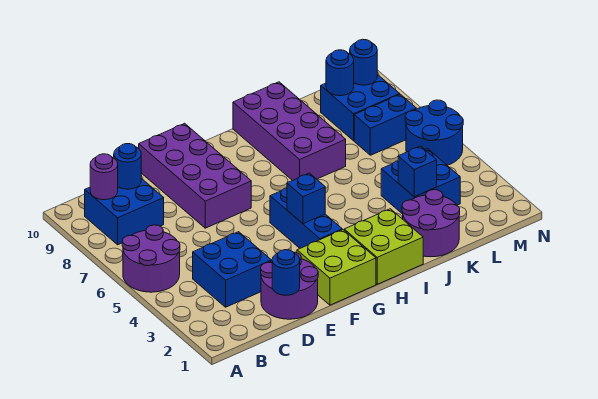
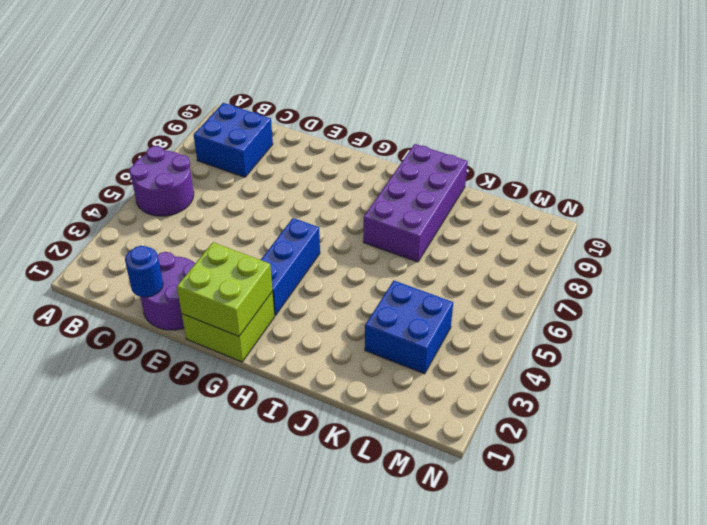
lime 2x2 brick [177,242,272,336] -> lime 2x2 brick moved to [344,209,423,284]
none -> blue 2x2 brick [193,232,272,307]
none -> purple 2x4 brick [139,123,251,228]
none -> purple 2x2 round brick [402,190,460,257]

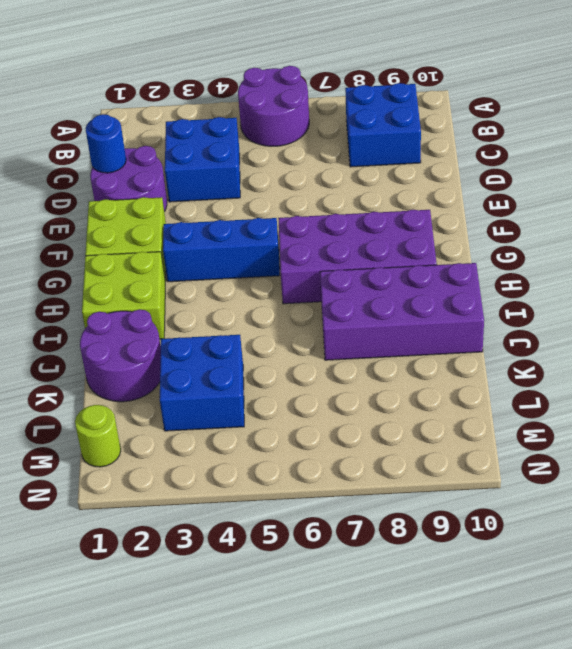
purple 2x4 brick [278,210,437,304] -> purple 2x4 brick moved to [139,123,251,228]
lime 1x1 round brick [75,405,121,467] -> none
none -> blue 1x2 brick [354,94,416,155]
none -> blue 2x2 brick [321,74,400,141]
none -> blue 2x2 round brick [405,100,463,165]

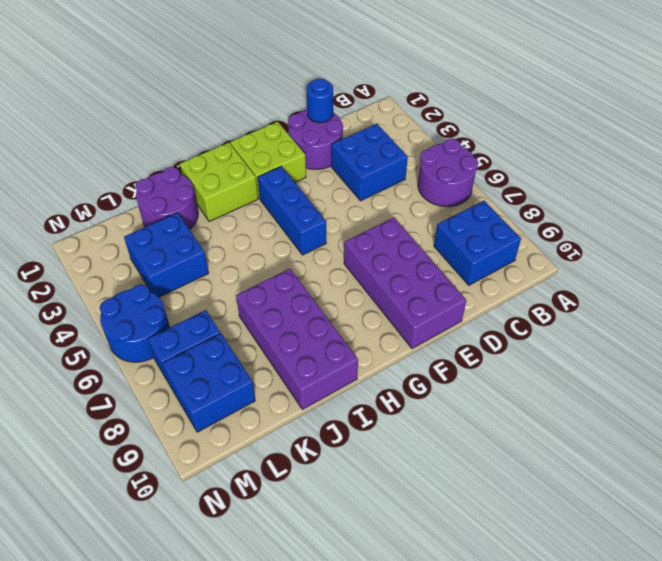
none -> purple 1x1 round brick [90,154,118,200]
none -> blue 1x1 round brick [114,144,141,189]
none -> blue 1x1 brick [287,173,325,224]

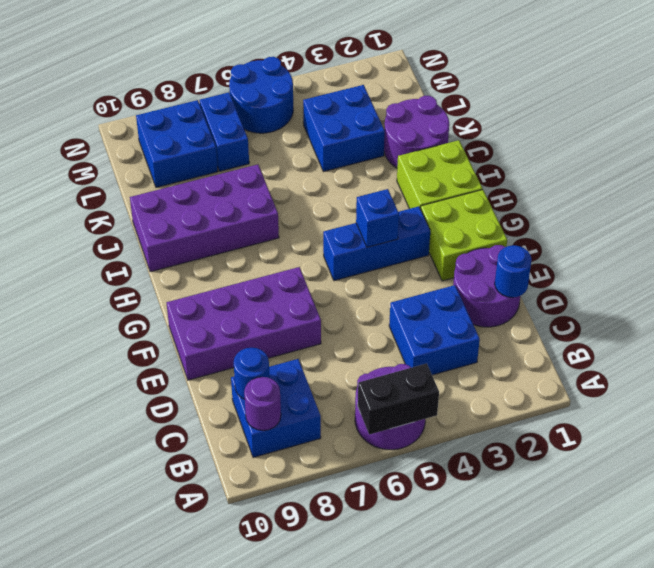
black 1x2 brick [358,363,439,435] -> none
none -> blue 1x1 brick [398,146,437,197]
none -> blue 1x1 round brick [326,50,354,96]
none -> blue 1x1 round brick [350,39,377,85]

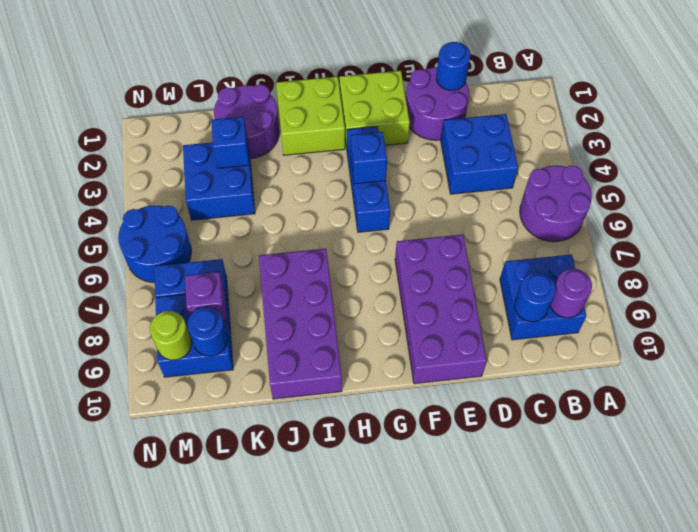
purple 1x1 brick [185,272,227,321] -> none
lime 1x1 round brick [150,311,192,360] -> blue 1x1 round brick [350,39,377,85]

